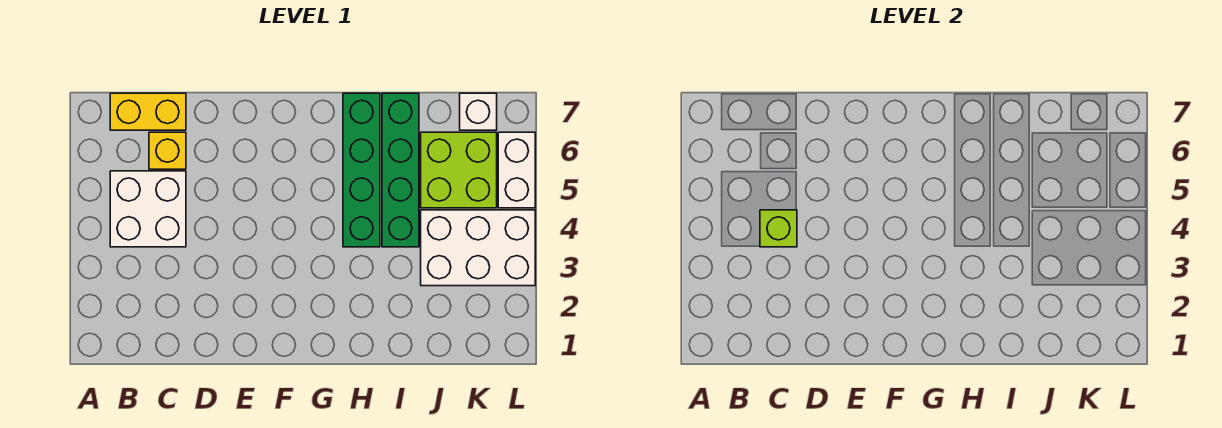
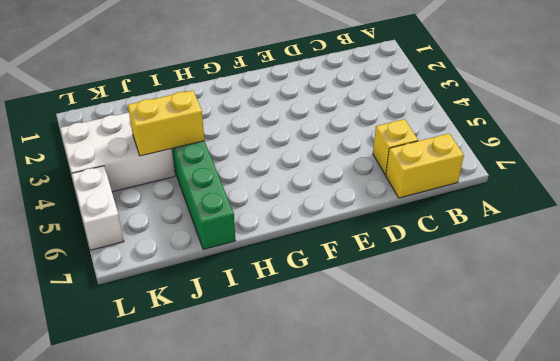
yellow 1x2 brick [128,90,204,156] -> none
none -> white 2x2 brick [110,171,186,247]
none -> green 1x4 brick [343,93,380,247]

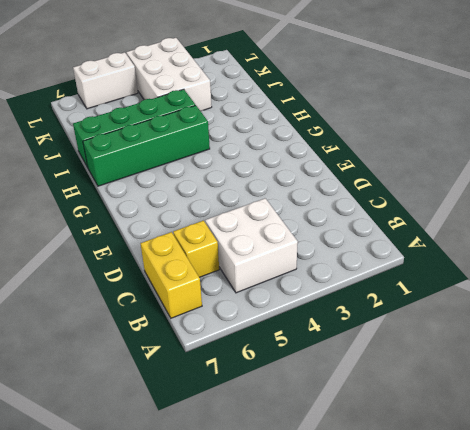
none -> lime 2x2 brick [421,132,497,208]
none -> white 1x1 brick [460,93,497,130]

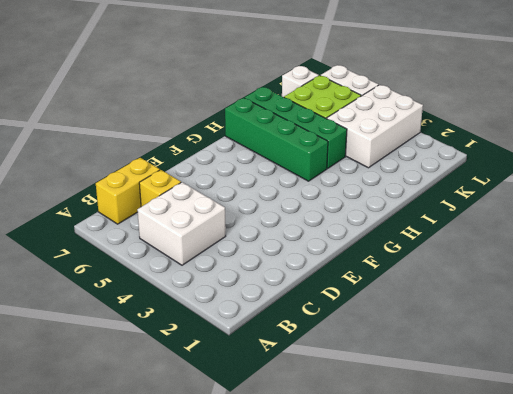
none -> lime 1x1 brick [760,210,797,247]

